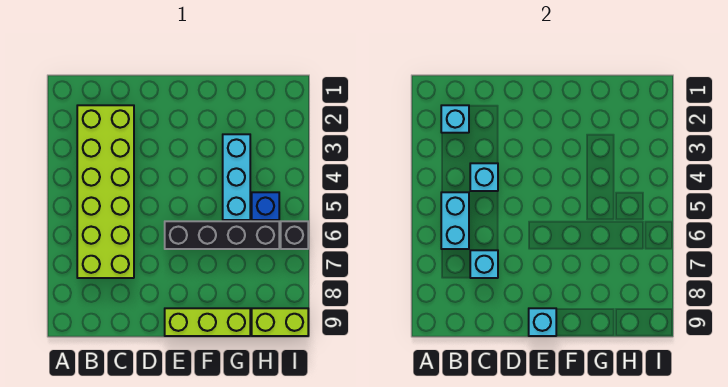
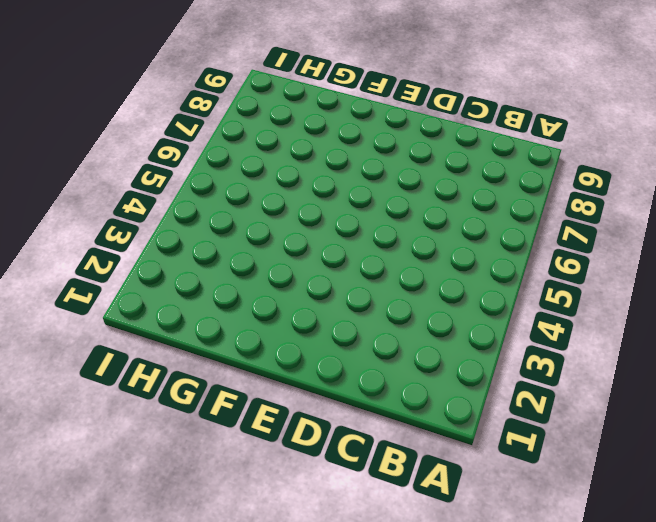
none -> lime 2x6 brick [77,105,134,278]
none -> black 1x4 brick [165,221,279,249]
none -> lime 1x3 brick [165,308,250,336]

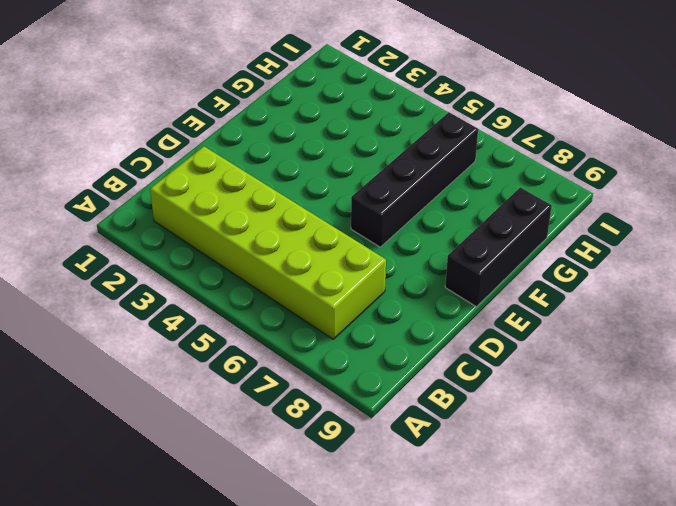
black 1x3 brick [445,187,552,307] -> lime 1x3 brick [165,308,250,336]
none -> cyan 1x3 brick [223,134,250,220]
none -> blue 1x1 brick [252,192,279,220]
none -> lime 1x2 brick [252,308,308,336]

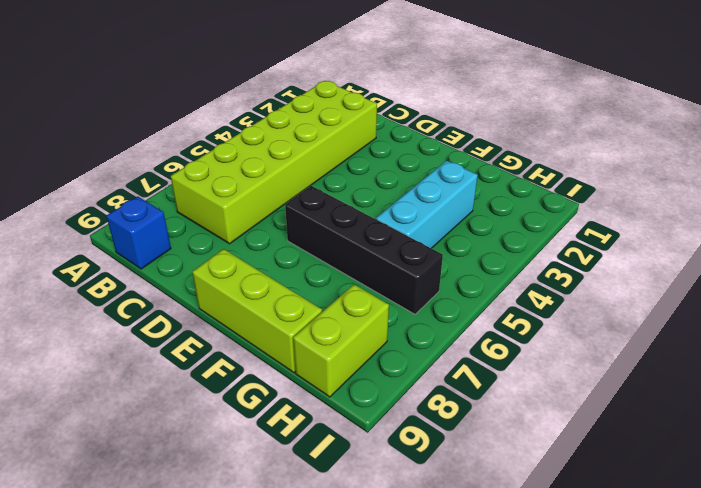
blue 1x1 brick [107,196,171,269] -> blue 1x1 brick moved to [252,192,279,220]
lime 1x2 brick [293,285,389,397] -> lime 1x2 brick turned to [252,308,308,336]
none -> black 1x1 brick [281,221,308,249]
none -> cyan 1x1 brick [441,105,469,133]
none -> cyan 1x2 brick [441,192,469,249]

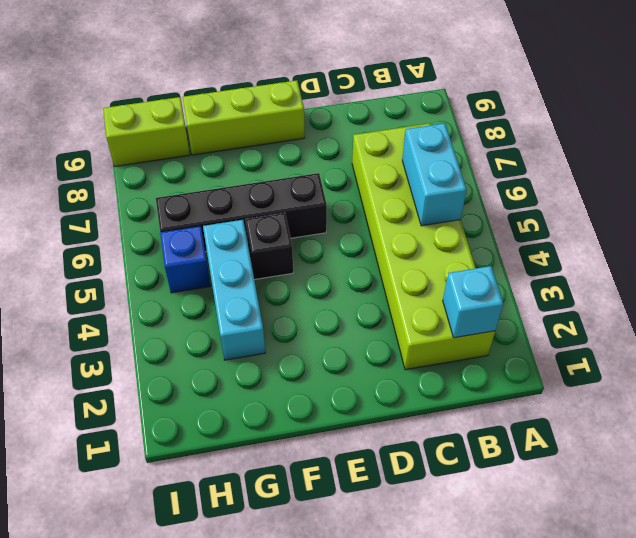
black 1x1 brick [245,213,293,280] -> black 1x1 brick moved to [281,221,308,249]
none -> cyan 1x1 brick [470,163,498,191]
none -> cyan 1x1 brick [470,250,498,278]
none -> cyan 1x1 brick [529,308,556,336]

